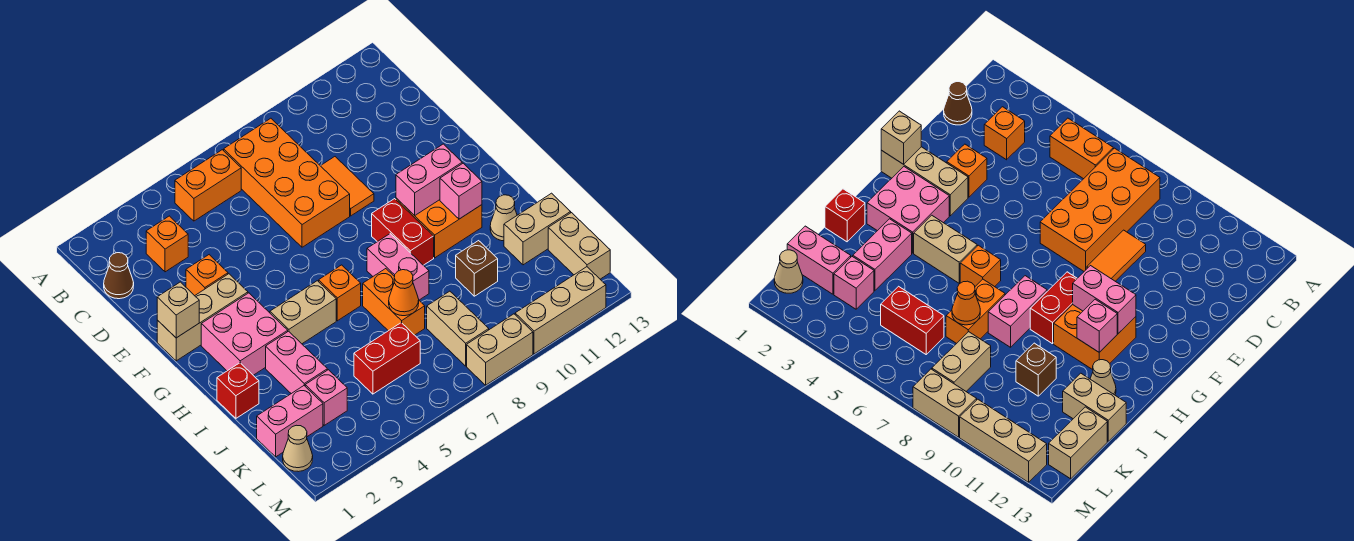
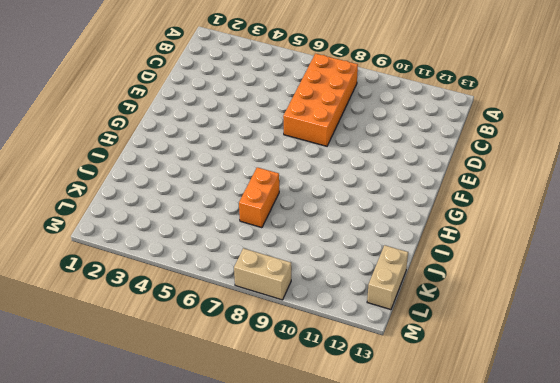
none -> orange 1x2 brick [175,150,241,221]
none -> brown 1x1 cone [104,253,134,299]
none -> orange 1x1 brick [146,216,188,272]
none -> orange 1x2 tile [320,157,374,216]

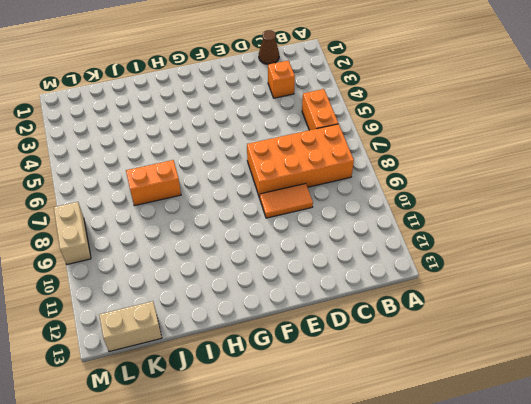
none -> orange 1x1 brick [186,255,228,296]
none -> tan 1x3 brick [157,274,248,361]
none -> pink 2x2 brick [201,293,288,375]
none -> red 1x2 brick [372,199,434,265]

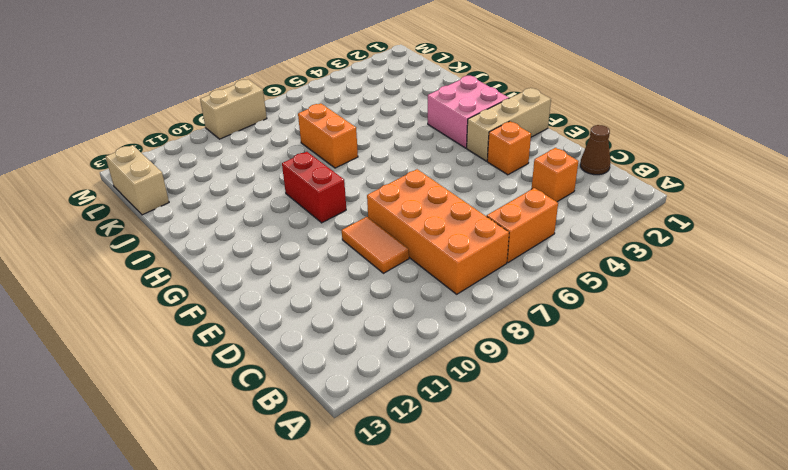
none -> orange 2x2 brick [396,198,482,258]
none -> tan 1x2 brick [270,281,336,344]
none -> orange 1x1 brick [319,265,361,321]
none -> pink 1x2 brick [367,234,429,300]

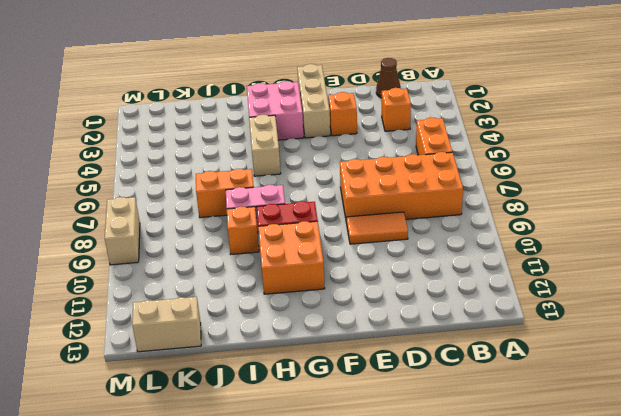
orange 1x1 brick [227,206,259,254] -> orange 1x1 brick moved to [319,265,361,321]
none -> red 1x1 brick [217,363,259,418]
none -> pink 1x2 brick [266,331,327,394]
none -> tan 1x1 cone [490,195,517,241]
none -> brown 1x1 brick [456,241,498,296]

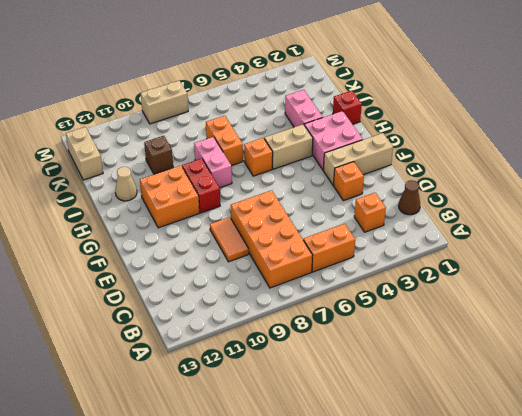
none -> tan 1x2 brick [504,193,571,265]
none -> pink 1x2 brick [257,386,323,457]
none -> pink 1x1 brick [305,370,347,425]
none -> red 1x2 brick [354,323,420,394]

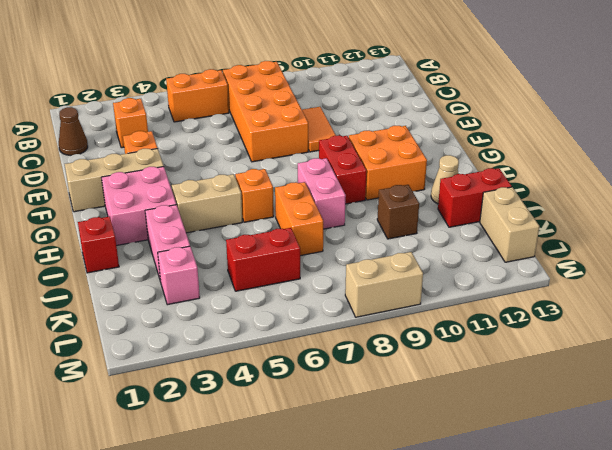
red 1x2 brick [438,168,512,227] -> tan 1x2 brick [504,193,571,265]
none -> pink 1x2 brick [257,386,323,457]
none -> tan 1x2 brick [427,291,489,366]
none -> tan 1x1 cone [283,425,313,472]
none -> tan 1x3 brick [515,267,606,354]

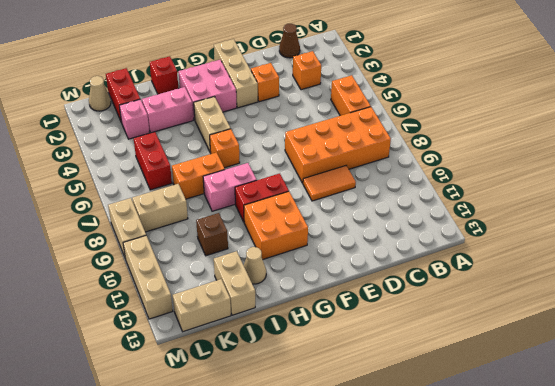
red 1x2 brick [106,68,140,123] -> pink 1x2 brick [257,386,323,457]
none -> tan 1x1 brick [157,282,199,338]
none -> pink 1x2 brick [396,144,462,215]
none -> pink 1x1 brick [440,163,482,219]
none -> orange 1x1 cone [389,270,419,316]

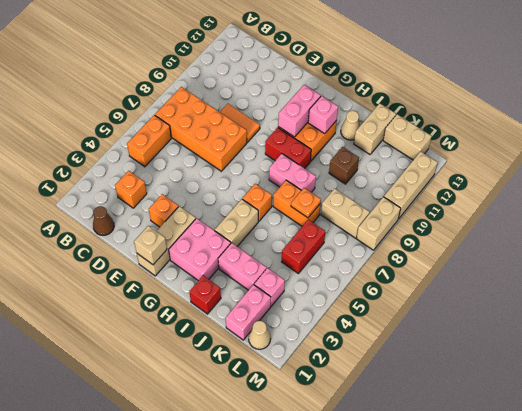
orange 1x1 plate [291,188,321,218] -> orange 1x1 cone [389,270,419,316]

